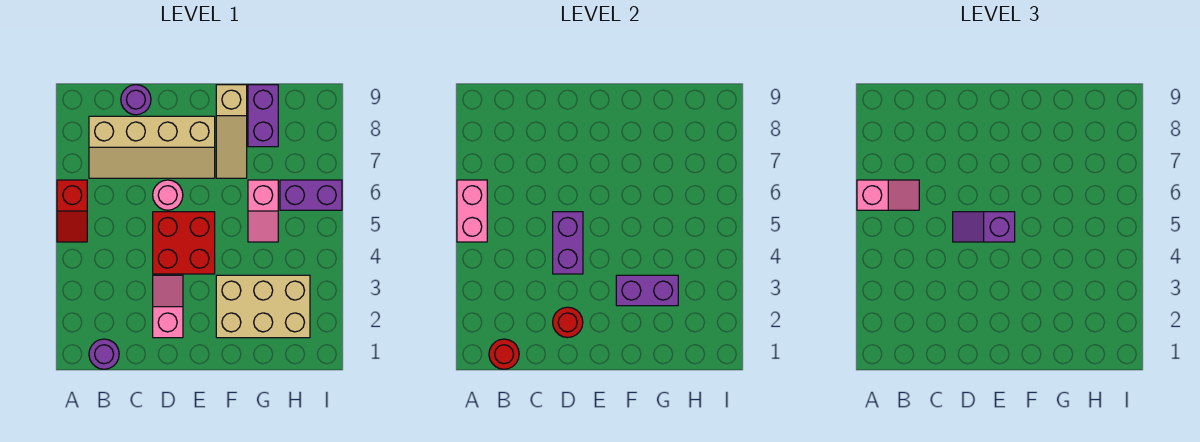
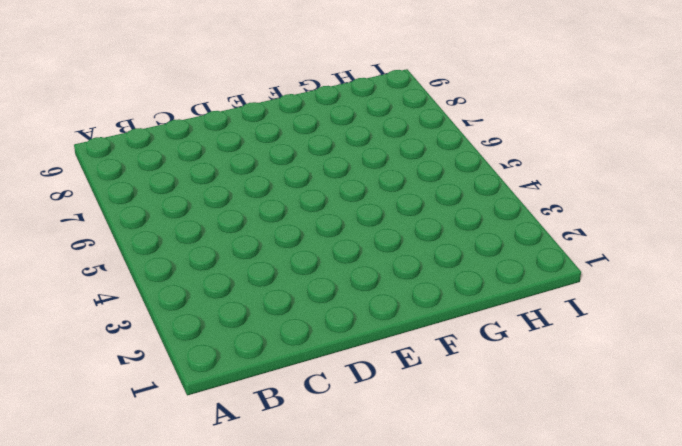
none -> red 1x2 slope [57,180,87,242]
none -> purple 1x1 round brick [89,339,119,369]
none -> tan 2x4 slope [89,116,215,178]

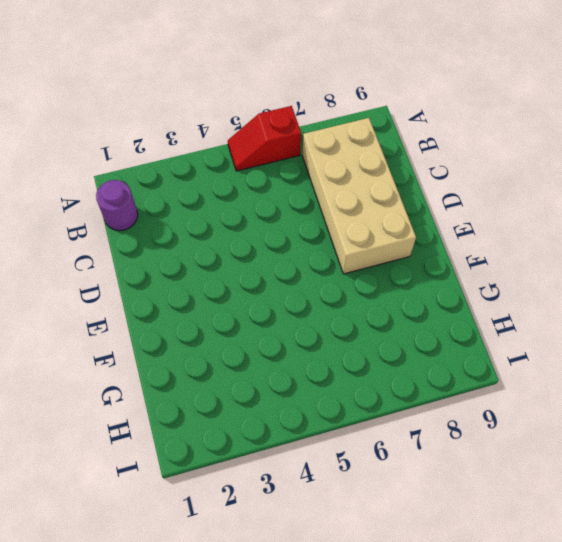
tan 2x4 brick [302,118,416,274] -> tan 2x4 slope [89,116,215,178]
none -> purple 1x1 round brick [121,85,151,115]
none -> pink 1x2 slope [153,275,183,338]
none -> red 2x2 brick [153,212,215,274]

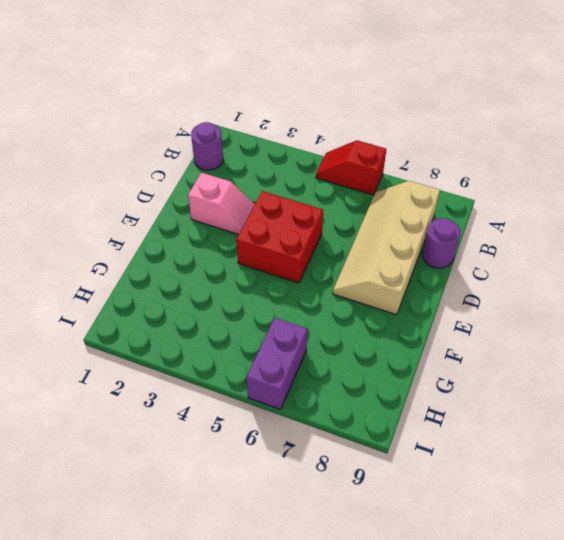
none -> pink 1x1 round brick [153,180,183,210]
none -> tan 2x3 brick [216,275,310,338]
none -> tan 1x3 slope [216,85,247,178]

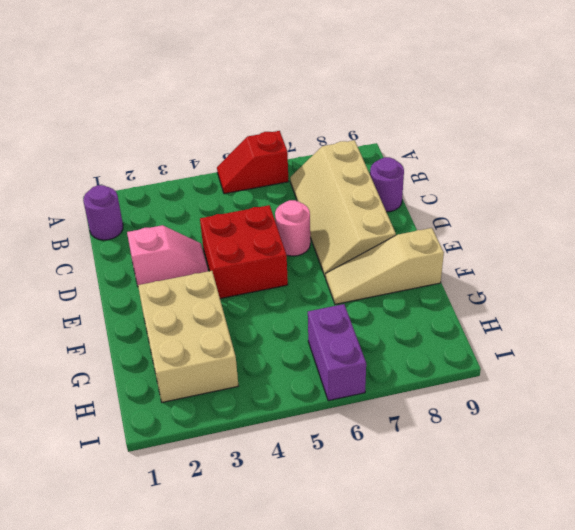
none -> pink 1x2 slope [248,180,278,242]
none -> purple 1x2 brick [248,85,278,147]
none -> pink 1x2 brick [457,180,487,242]

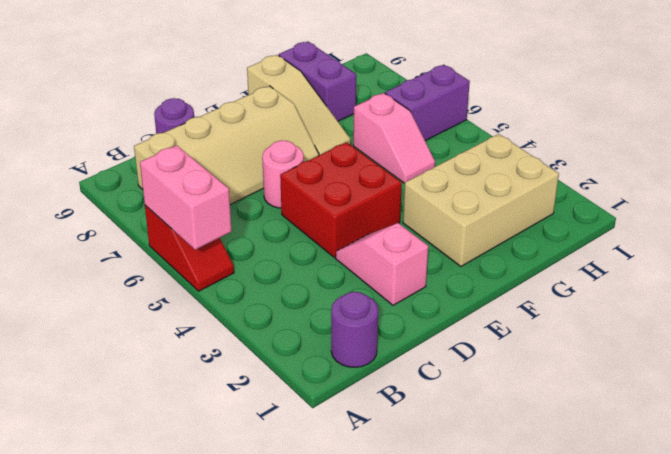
none -> red 1x1 round brick [489,339,519,369]
none -> red 1x1 round brick [553,307,583,338]
none -> purple 1x2 brick [553,212,583,274]

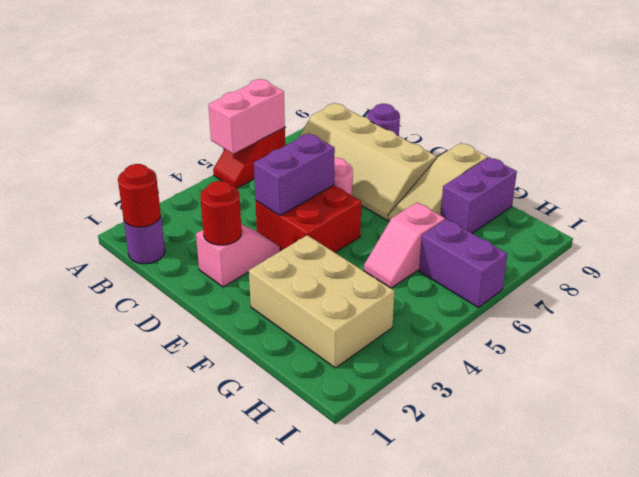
none -> purple 1x2 brick [616,275,678,306]
none -> pink 1x2 slope [857,180,919,210]
none -> purple 1x2 slope [953,212,1015,242]

